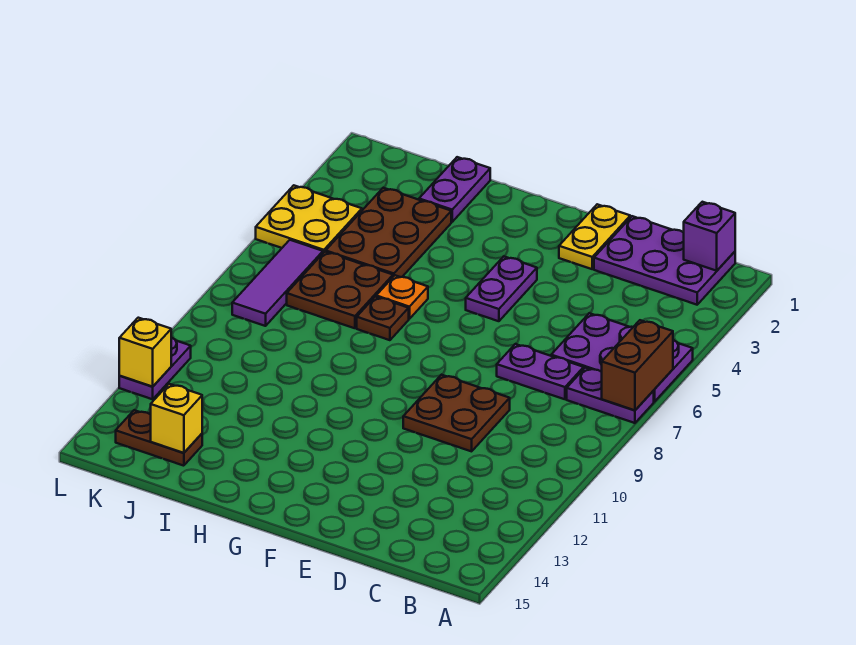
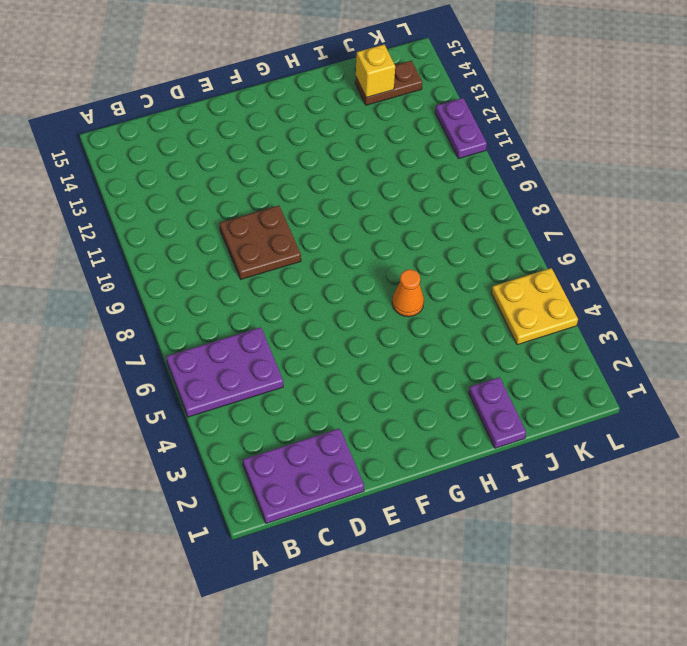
orange 1x1 cone [392,270,424,317] -> orange 1x1 plate [376,275,428,319]
none -> purple 1x2 plate [567,368,654,423]
none -> purple 1x2 plate [497,344,584,399]
none -> yellow 1x2 plate [559,204,630,269]

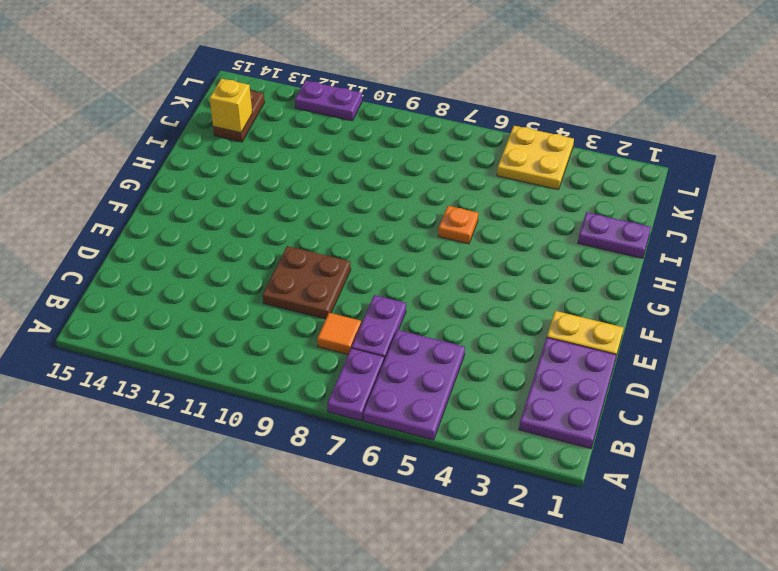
orange 1x1 tile [317,313,361,354] -> none
none -> purple 1x2 plate [466,256,537,321]
none -> brown 1x1 plate [357,297,409,340]
none -> brown 2x3 plate [326,188,451,277]

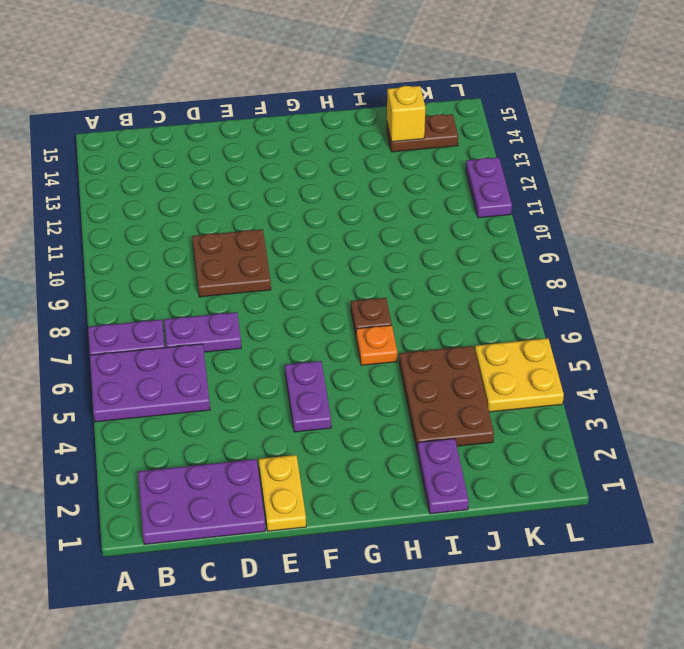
none -> brown 2x2 plate [287,252,393,328]
none -> purple 1x3 tile [232,240,323,326]
none -> brown 1x2 brick [602,320,673,410]

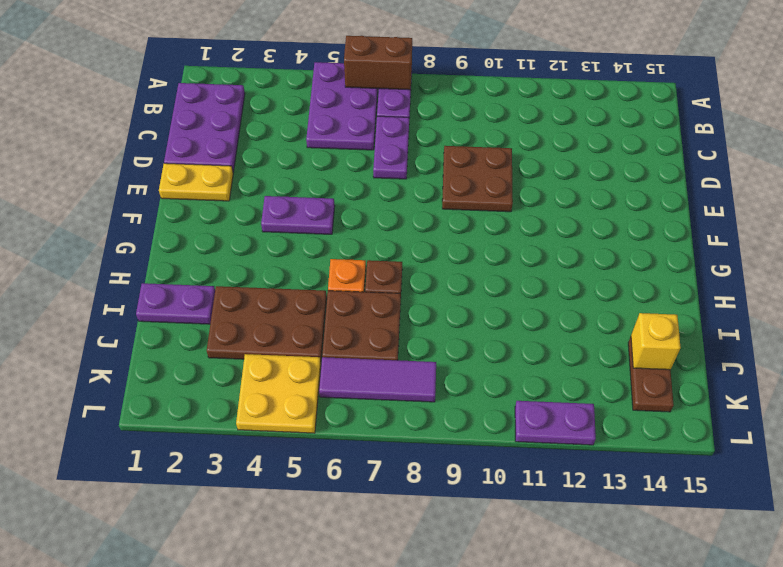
none -> purple 1x1 brick [684,202,735,271]
none -> yellow 1x1 brick [119,318,171,387]

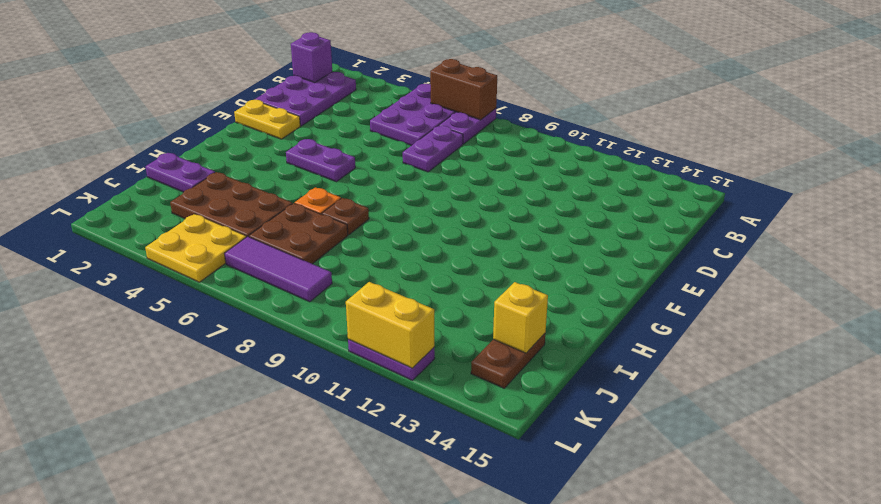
yellow 1x2 brick [346,282,434,368] -> yellow 1x1 brick [119,318,171,387]
none -> brown 2x2 plate [403,375,510,451]

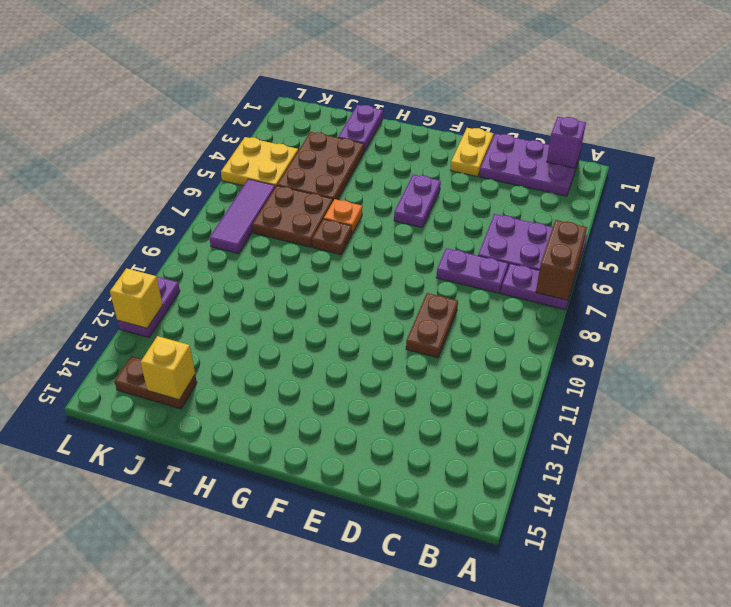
brown 1x2 plate [406,293,458,358] -> brown 2x2 plate [403,375,510,451]

